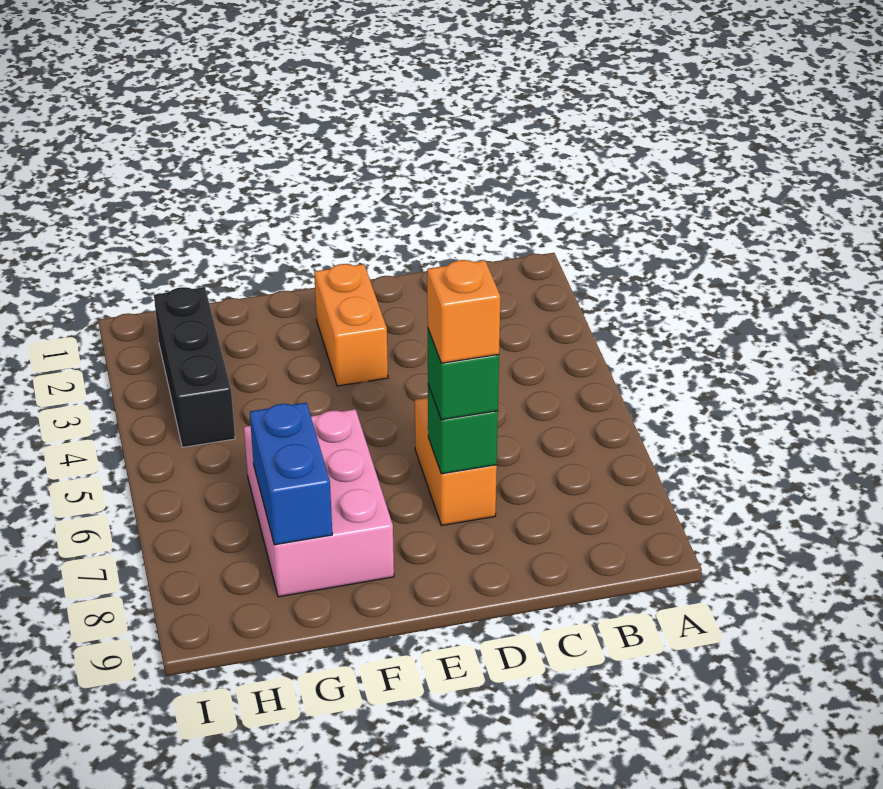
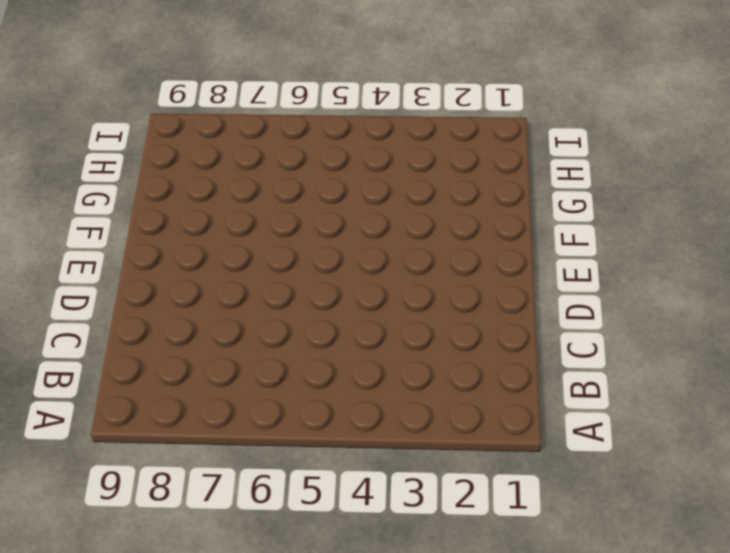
none -> orange 1x2 brick [415,398,497,526]
none -> orange 1x2 brick [314,264,388,386]

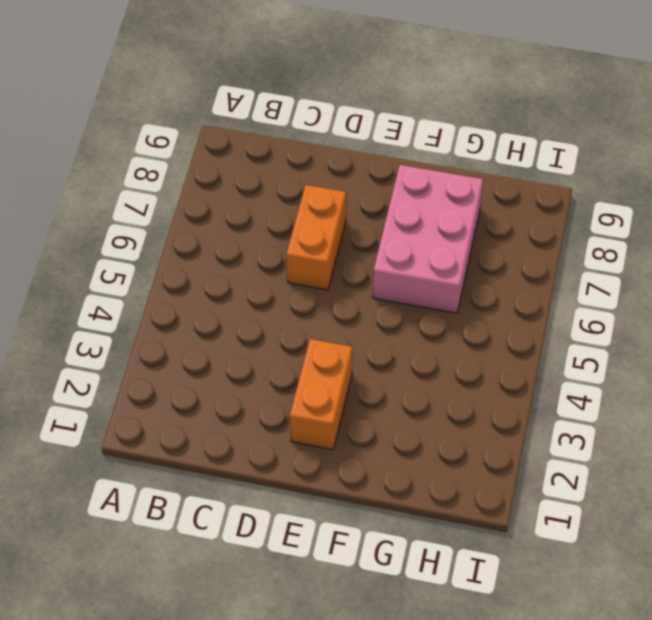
none -> black 1x3 brick [154,287,235,447]
none -> green 1x1 brick [428,385,498,474]

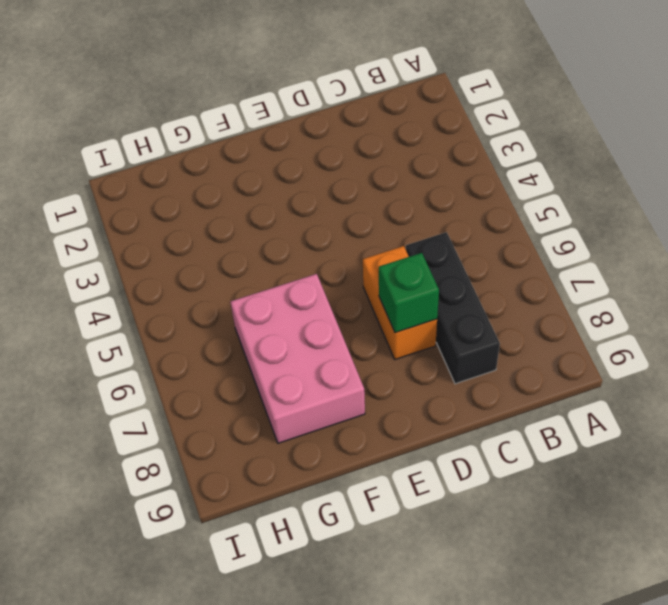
black 1x3 brick [406,232,500,384] -> black 1x3 brick moved to [154,287,235,447]
none -> orange 1x2 brick [314,264,388,386]
none -> blue 1x2 brick [250,403,332,545]

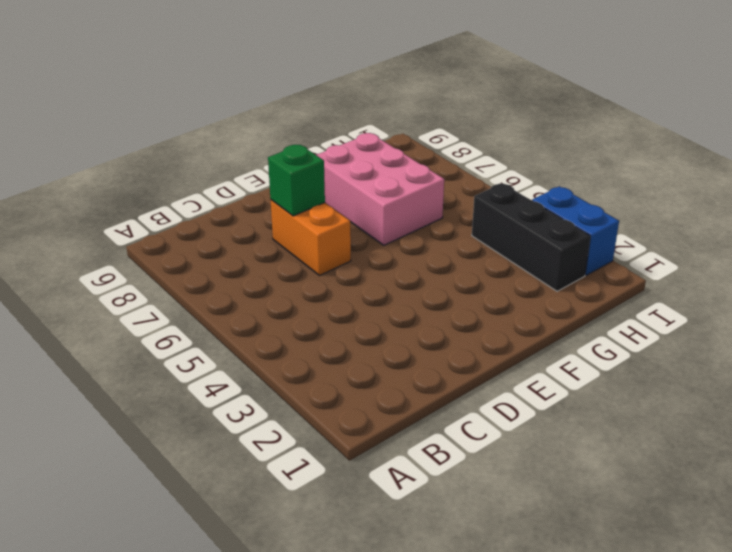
blue 1x2 brick [532,186,619,275] -> blue 1x2 brick moved to [250,403,332,545]
none -> orange 1x2 brick [314,264,388,386]
none -> green 1x1 brick [428,330,499,420]

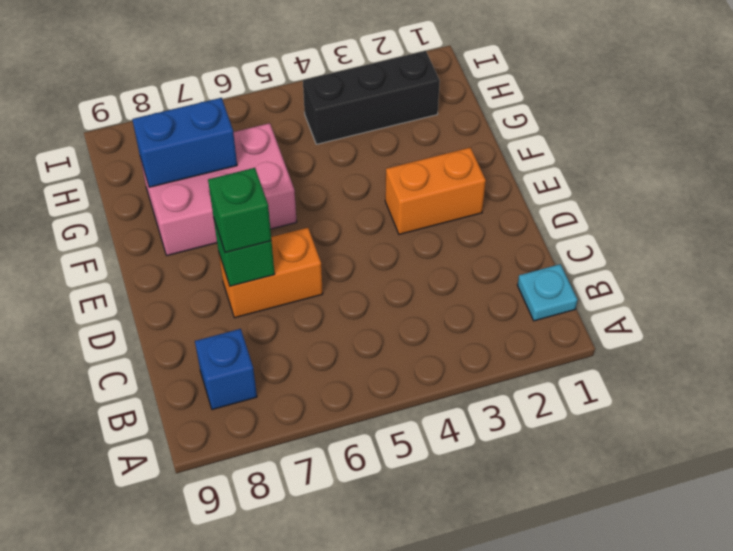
cyan 1x1 plate [517,264,577,321] -> none
blue 1x1 brick [195,329,257,410] -> none
none -> orange 1x1 brick [427,260,500,363]

